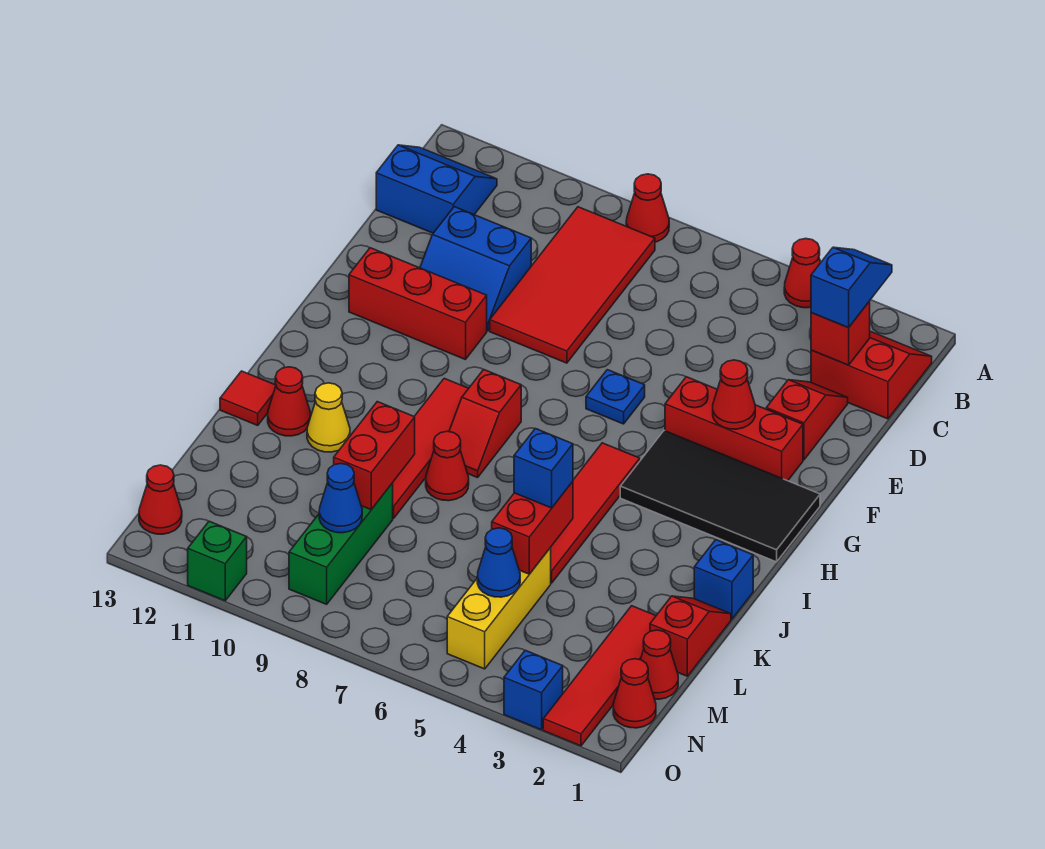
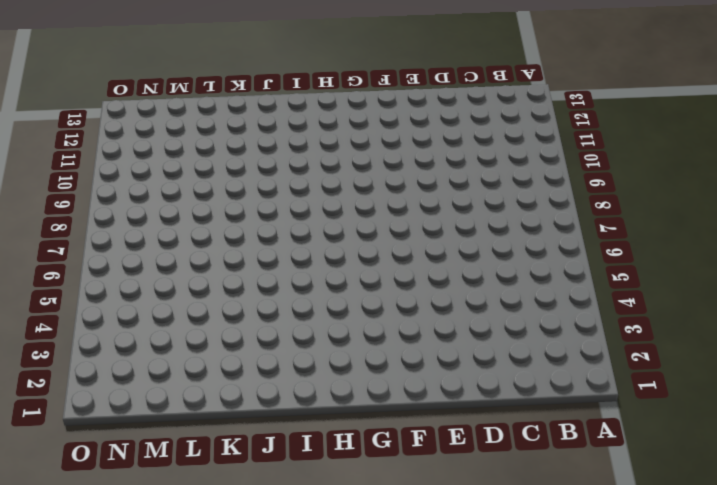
none -> red 1x1 cone [784,239,821,308]
none -> red 1x1 cone [626,174,669,242]
none -> red 2x2 slope [811,331,932,419]
none -> red 2x4 tile [490,207,655,363]

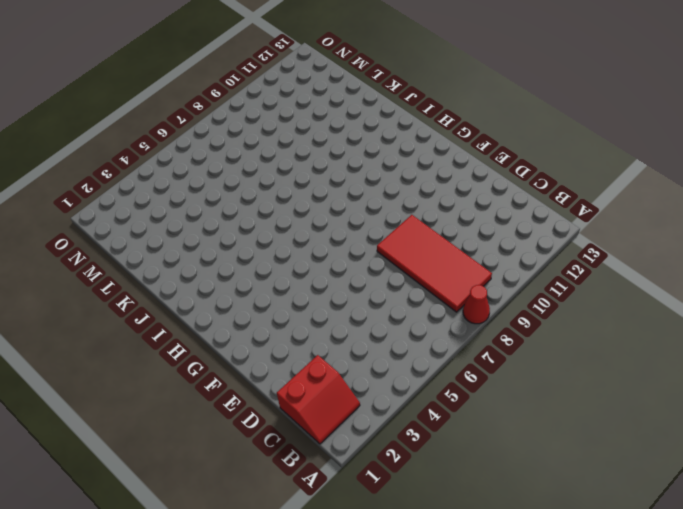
none -> red 1x1 cone [784,239,821,308]
none -> blue 2x2 slope [376,145,497,233]
none -> red 1x2 slope [766,380,848,460]
none -> blue 2x2 slope [420,207,531,331]

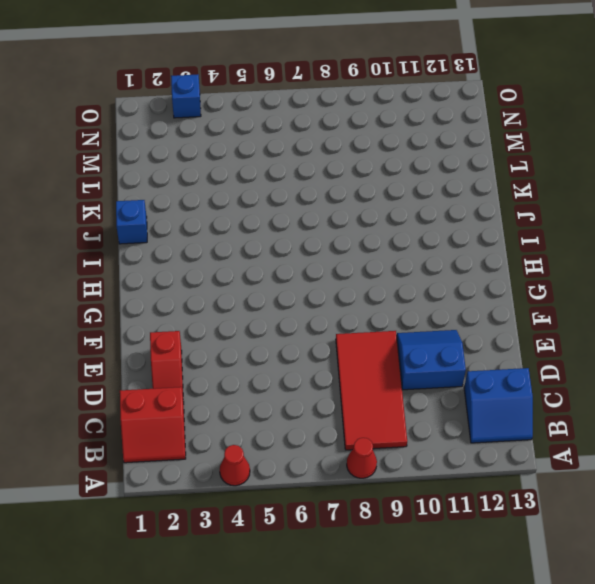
none -> red 1x3 brick [665,377,803,481]
none -> blue 1x1 plate [586,370,645,424]
none -> red 1x3 brick [349,248,487,360]
none -> black 2x4 tile [620,431,820,562]

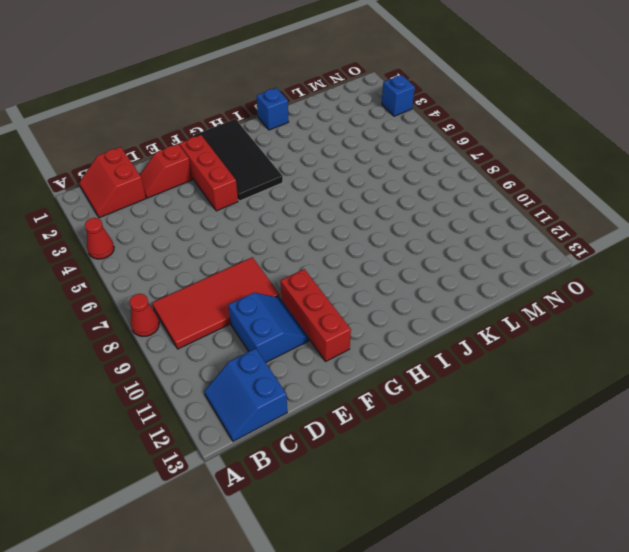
none -> blue 1x1 plate [586,370,645,424]
none -> red 1x4 tile [550,443,640,583]
none -> red 1x2 slope [449,369,521,478]
none -> red 1x4 tile [393,378,469,519]

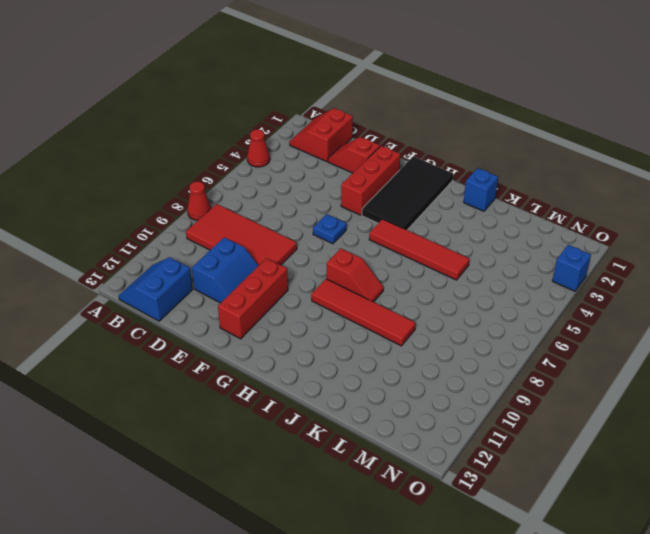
none -> red 1x1 cone [426,431,469,501]
none -> yellow 1x1 cone [307,383,350,452]
none -> red 1x1 cone [268,367,311,436]
none -> red 1x1 tile [220,371,276,425]

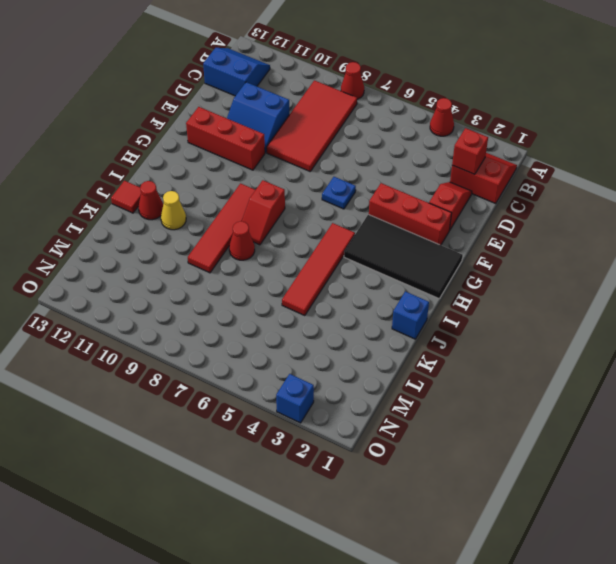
none -> red 1x2 slope [650,596,731,676]
none -> red 1x4 tile [543,606,656,746]
none -> yellow 1x3 brick [447,548,551,669]
none -> green 1x3 brick [289,483,393,604]

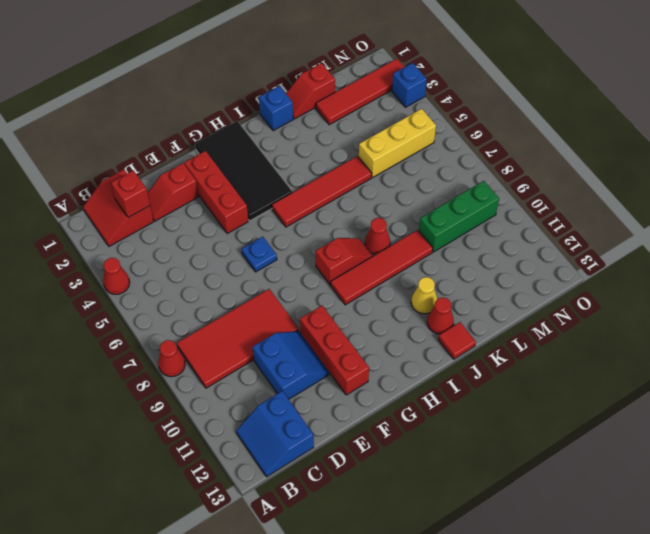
none -> red 1x1 cone [640,630,678,699]
none -> red 1x1 cone [613,659,656,728]
none -> red 1x1 cone [139,465,182,534]
none -> green 1x1 brick [188,521,247,601]

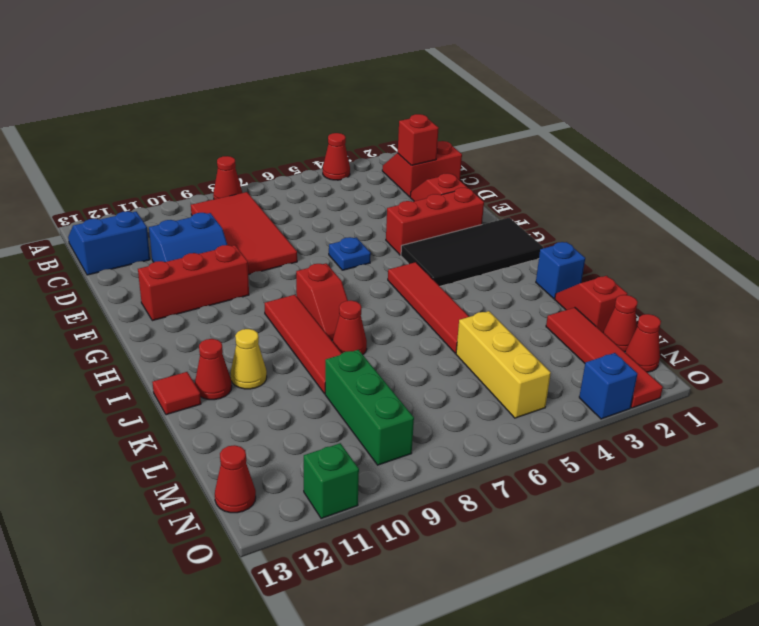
none -> red 1x1 cone [713,360,755,429]
none -> red 1x2 brick [492,482,573,574]
none -> red 1x2 brick [334,402,415,510]
none -> blue 1x1 cone [477,528,520,597]

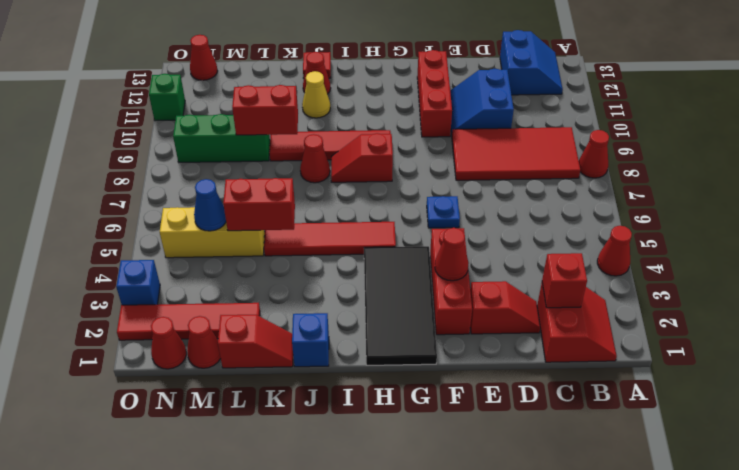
none -> blue 1x1 cone [319,463,362,533]
none -> blue 1x2 slope [811,247,892,328]
none -> blue 1x1 brick [514,429,573,508]

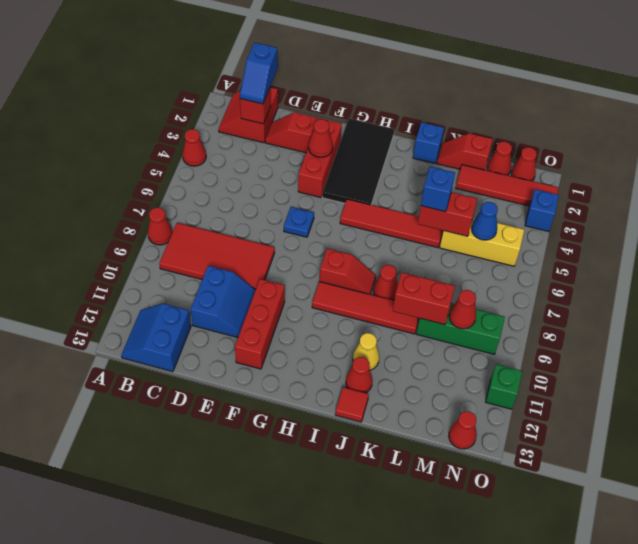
blue 1x2 slope [240,43,278,104] -> blue 1x2 slope turned to [811,247,892,328]
red 1x1 cone [449,290,476,329] -> blue 1x1 cone [319,463,362,533]

